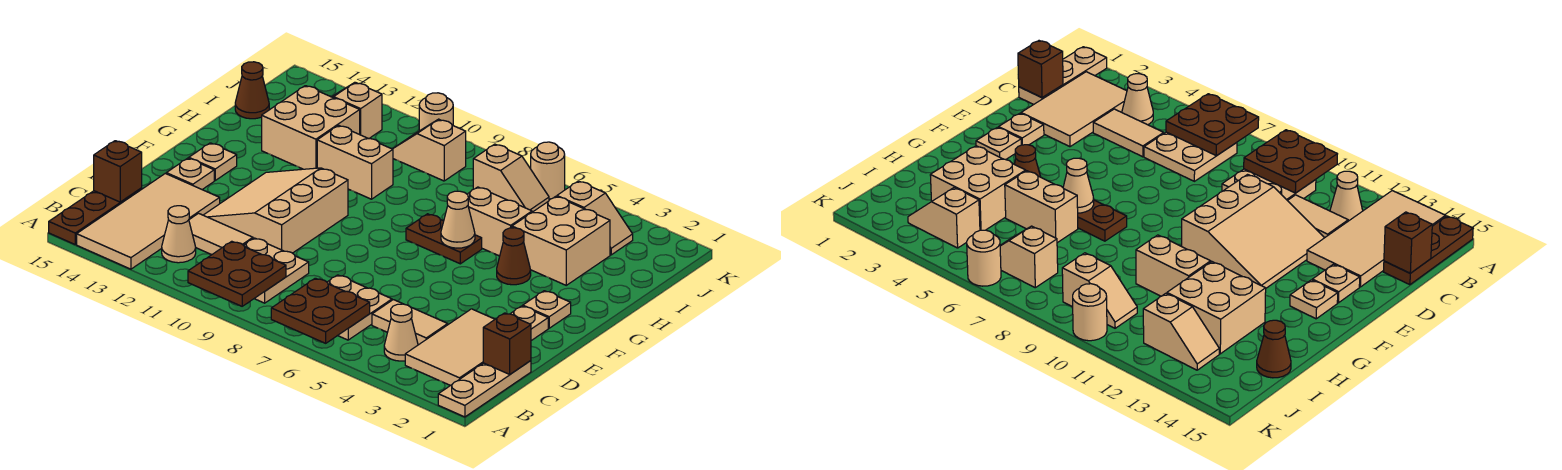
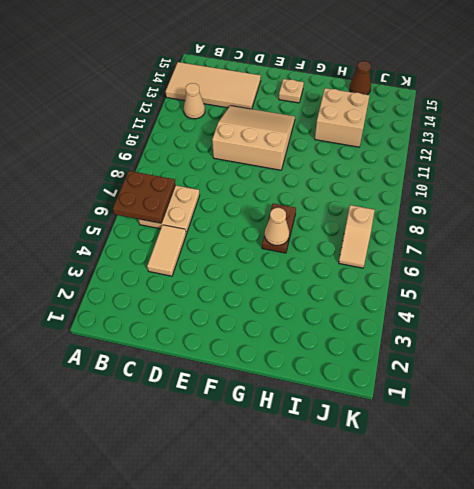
none -> tan 1x3 plate [438,361,531,417]
none -> brown 1x3 plate [49,188,142,244]
none -> tan 2x3 tile [405,309,495,386]
none -> tan 1x1 cone [384,304,418,361]

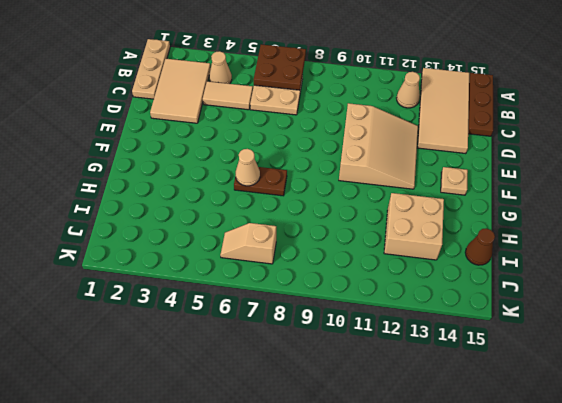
none -> tan 2x2 plate [244,238,309,303]
none -> tan 1x2 tile [189,213,253,255]
none -> tan 1x1 plate [511,306,548,341]
none -> tan 1x1 plate [166,158,214,189]

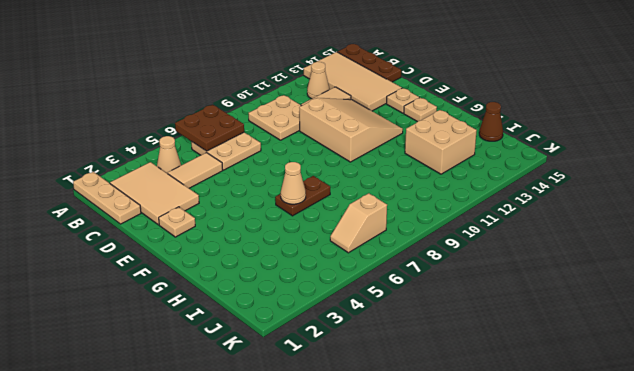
none -> tan 1x1 plate [523,291,571,328]
none -> brown 1x1 cone [497,228,531,285]
none -> tan 2x2 brick [512,196,610,285]
none -> tan 1x2 brick [467,187,532,256]

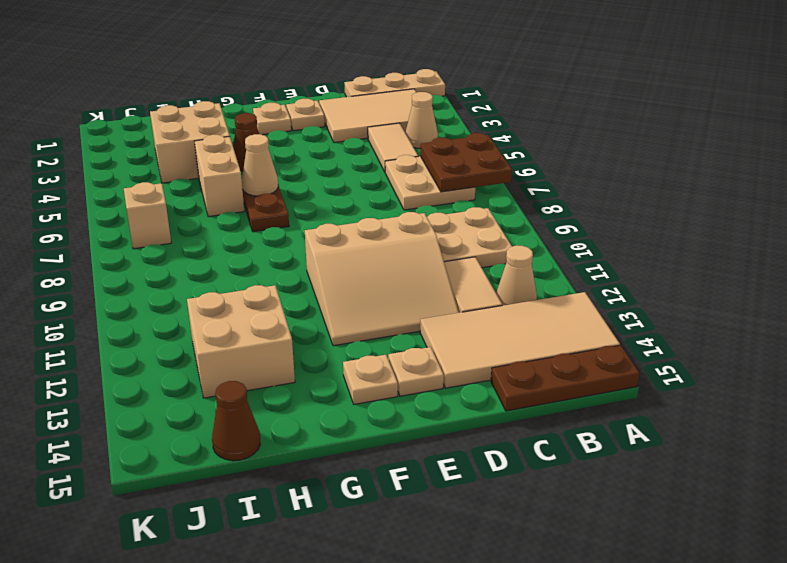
none -> tan 1x2 brick [317,125,393,199]
none -> tan 1x2 slope [557,181,633,255]
none -> tan 1x2 slope [393,119,466,181]
none -> tan 1x2 slope [332,82,382,139]

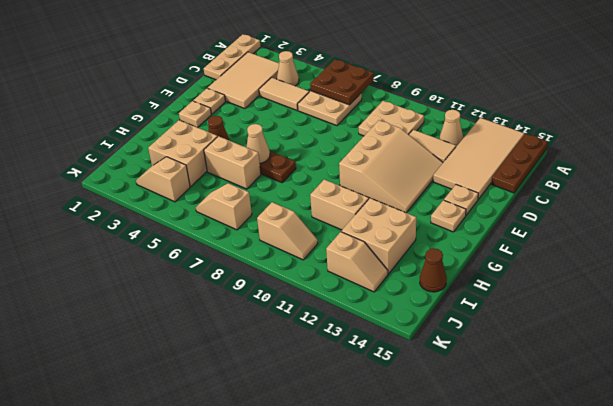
none -> tan 1x1 round brick [531,142,565,199]
none -> tan 1x1 round brick [419,93,453,131]
none -> brown 2x2 plate [188,241,286,306]
none -> brown 1x1 brick [483,313,531,374]

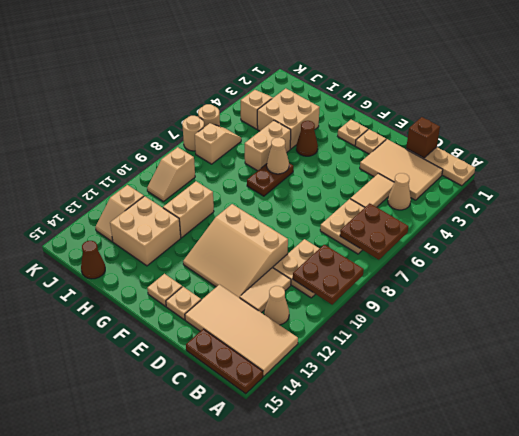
tan 1x1 round brick [182,116,204,151] -> tan 1x1 round brick moved to [419,93,453,131]
none -> brown 1x1 brick [94,141,142,202]

